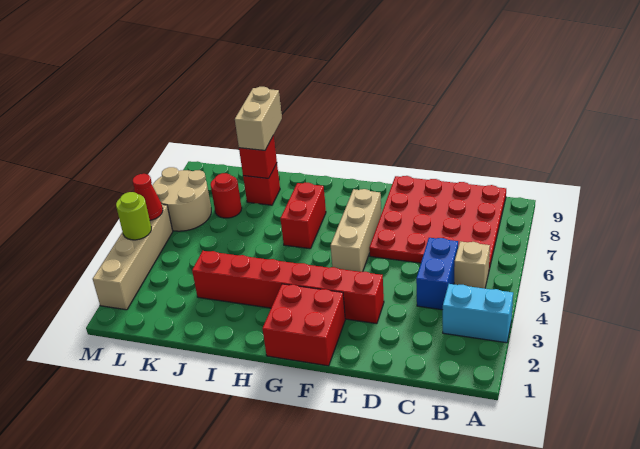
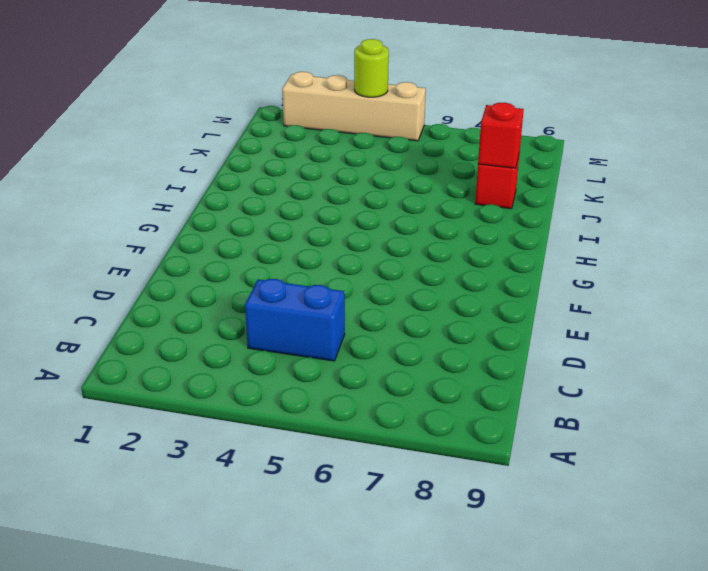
none -> cyan 1x2 brick [443,284,513,343]
none -> tan 1x1 brick [454,241,490,289]
none -> red 4x4 plate [369,176,506,269]

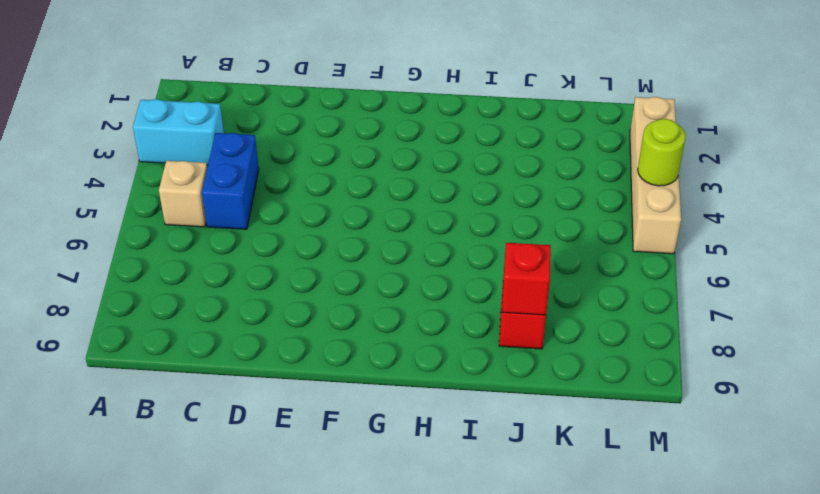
none -> red 4x4 plate [369,176,506,269]
none -> red 1x6 brick [192,251,384,324]
none -> red 2x2 brick [262,284,345,366]

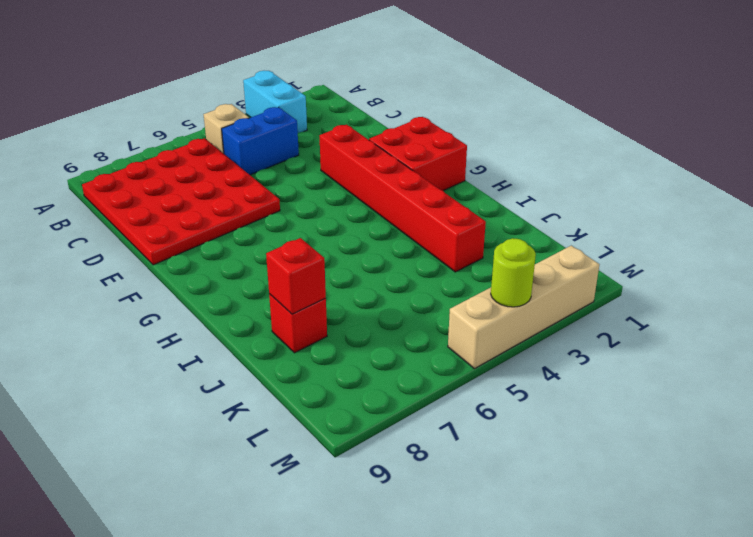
none -> tan 1x3 brick [331,189,381,272]
none -> red 1x2 brick [280,183,326,249]
none -> red 1x1 round brick [211,173,242,218]

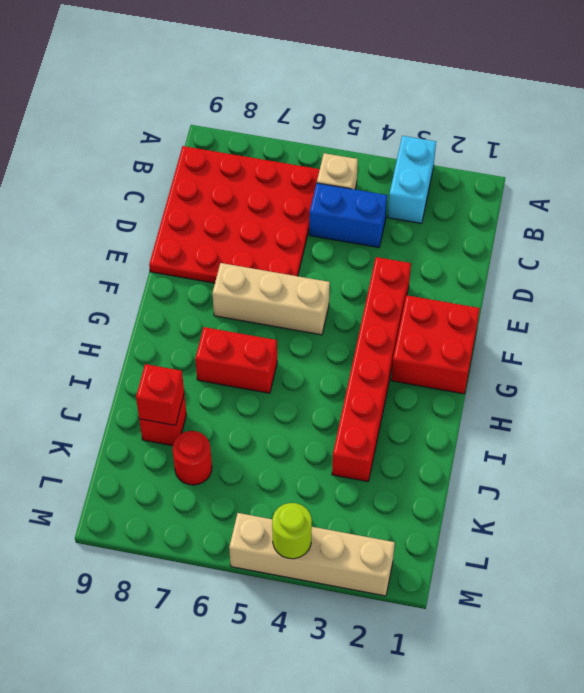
none -> tan 2x2 round brick [152,167,211,231]
none -> red 1x1 cone [133,174,163,220]
none -> tan 1x2 brick [235,87,282,150]

